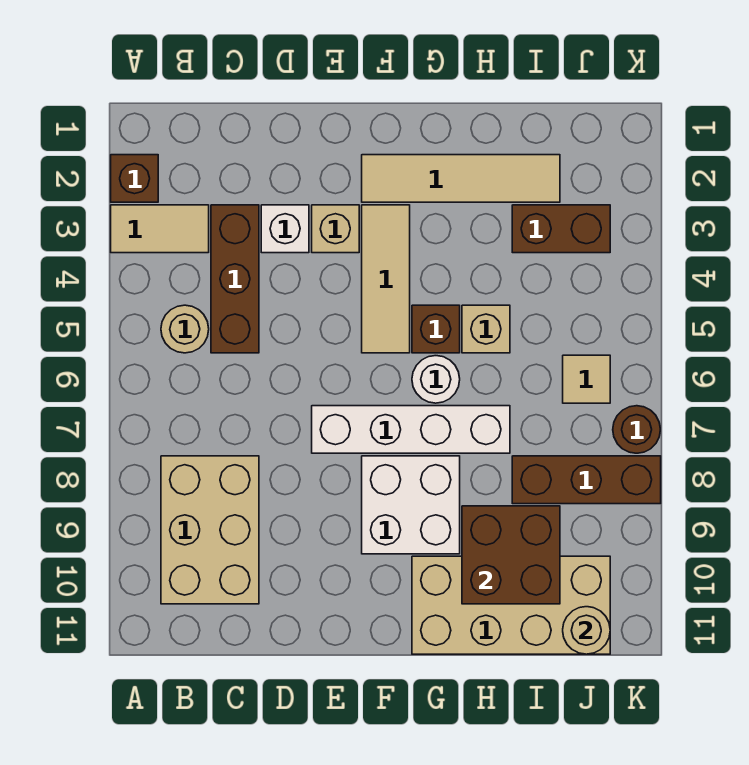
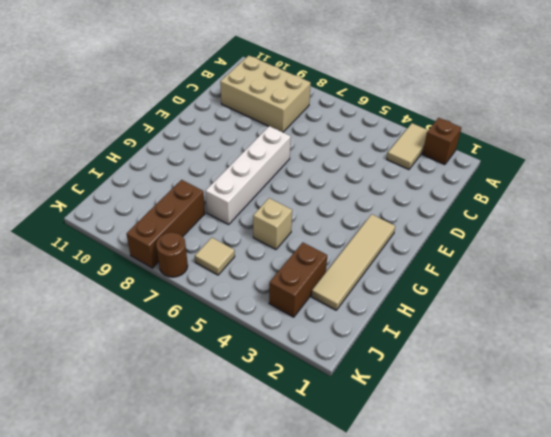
none -> tan 1x1 round brick [161,305,209,353]
none -> brown 1x3 brick [211,205,259,353]
none -> white 1x1 brick [261,205,309,253]

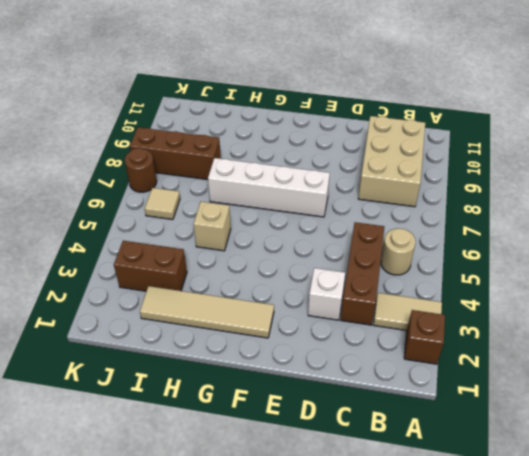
none -> tan 1x1 brick [312,205,359,253]
none -> tan 1x3 tile [362,205,410,353]
none -> white 2x2 brick [362,456,460,554]

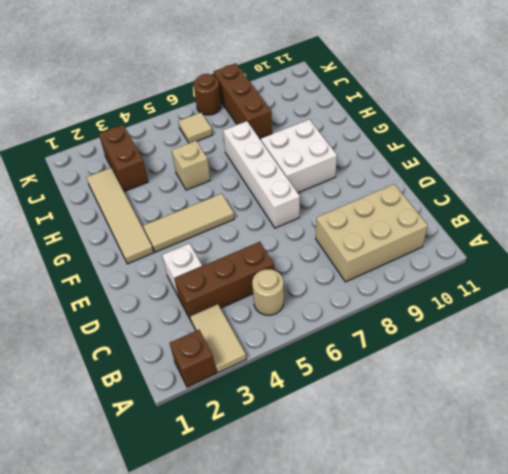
none -> tan 1x1 brick [312,205,359,253]
none -> brown 1x1 brick [412,305,460,353]
none -> white 1x1 round brick [412,356,460,403]

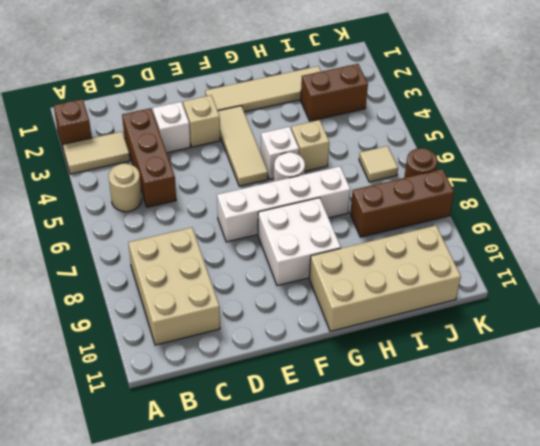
white 1x1 brick [261,127,299,179] -> brown 1x1 brick [412,305,460,353]
none -> brown 2x2 brick [462,506,560,604]
none -> tan 1x1 round brick [563,607,610,654]

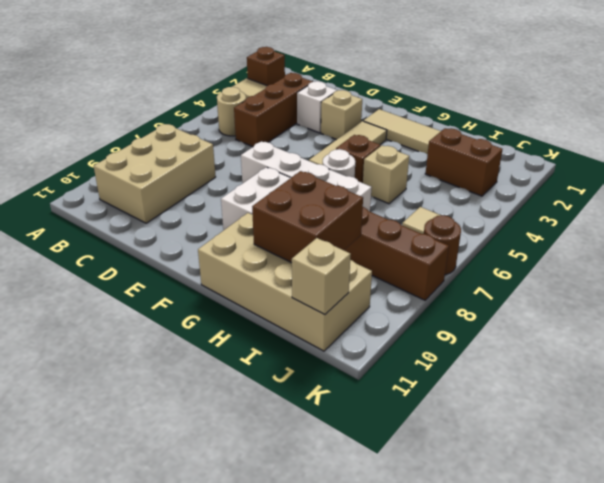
tan 1x1 brick [292,238,351,315] -> tan 1x1 round brick [563,607,610,654]

